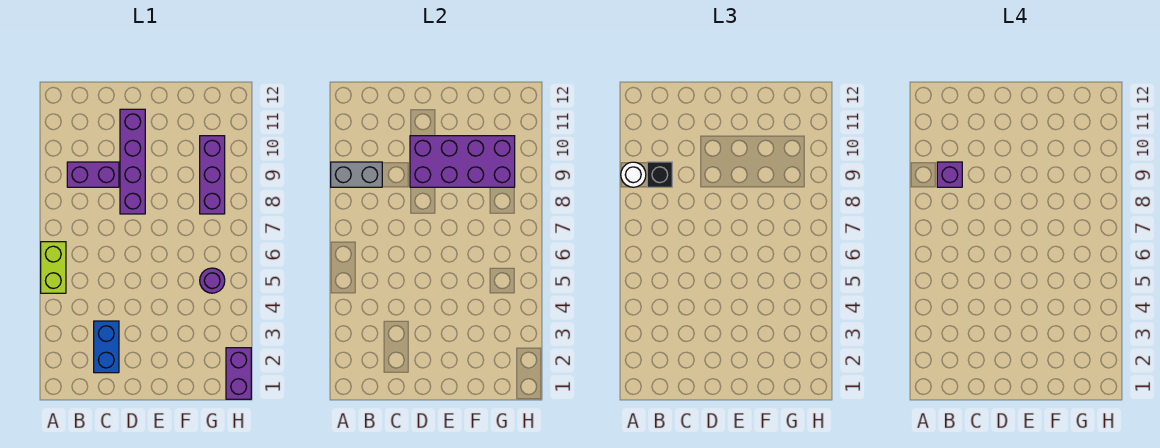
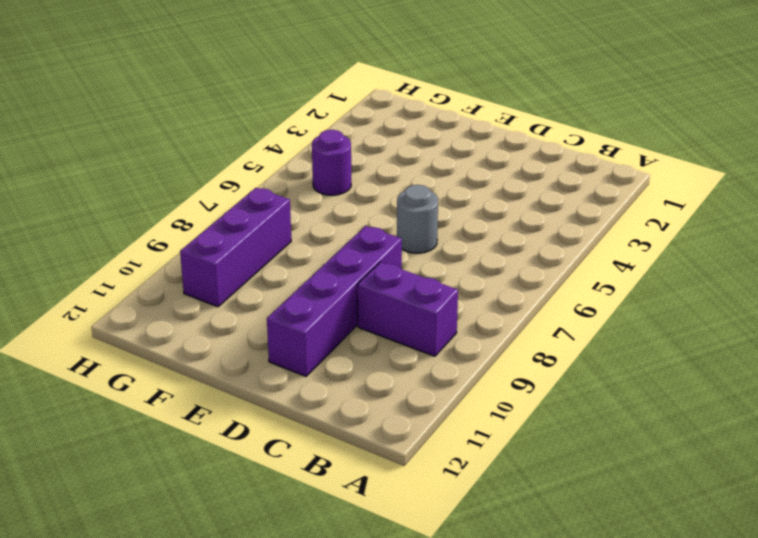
grey 1x1 round brick [397,185,438,253] -> none
none -> lime 1x2 brick [41,242,66,293]
none -> blue 1x2 brick [94,321,119,373]
none -> purple 1x2 brick [226,348,251,399]

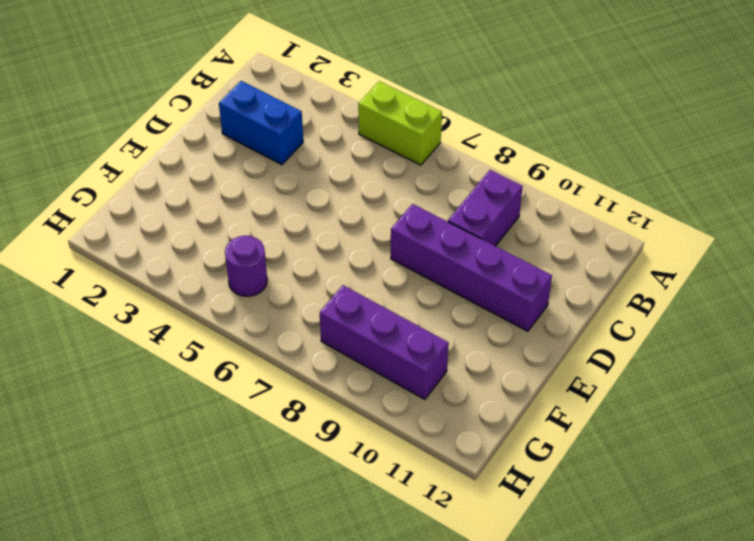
none -> purple 1x2 brick [226,348,251,399]
none -> grey 1x2 brick [331,162,382,187]
none -> purple 2x4 brick [410,136,515,187]

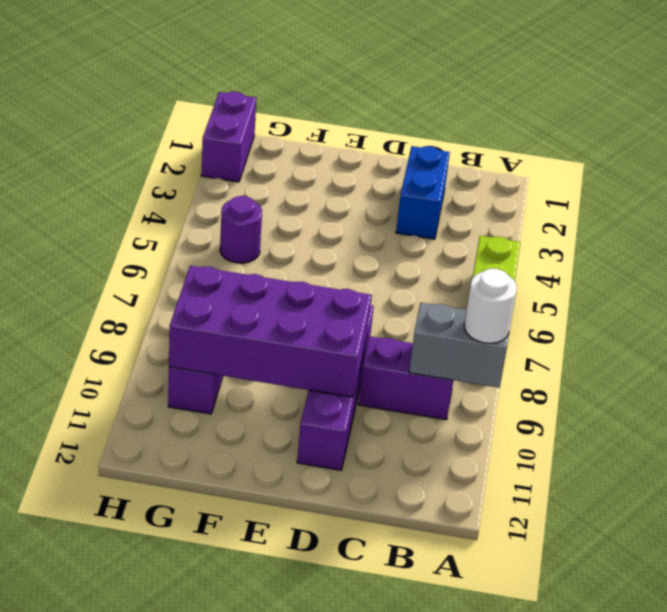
none -> black 1x1 brick [647,162,672,187]
none -> purple 1x1 brick [937,162,962,187]

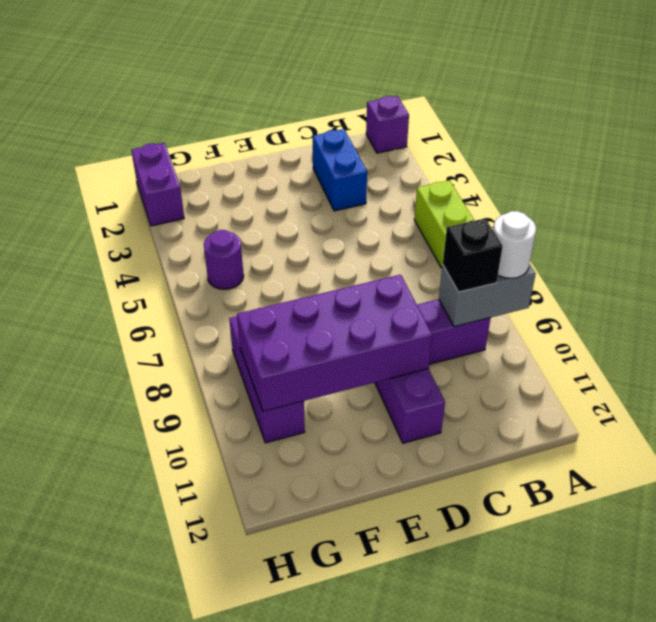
purple 1x1 brick [366,96,409,153] -> purple 1x1 brick moved to [937,162,962,187]

